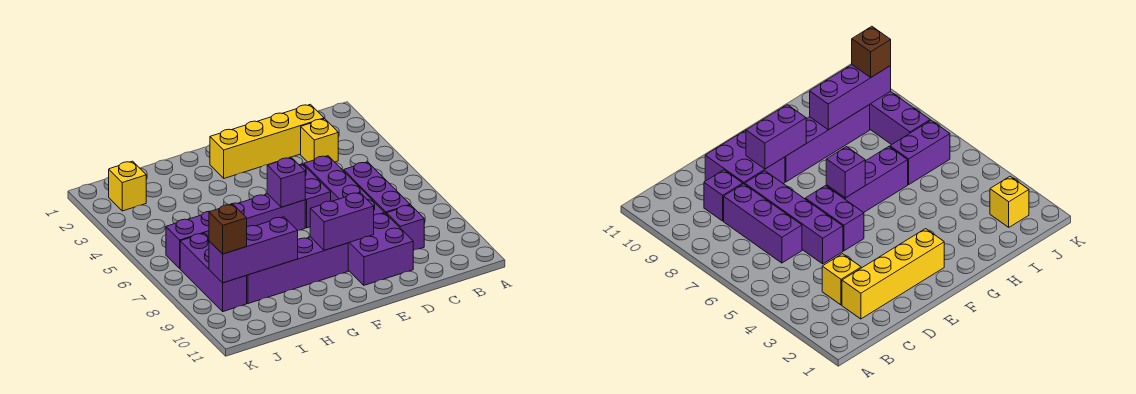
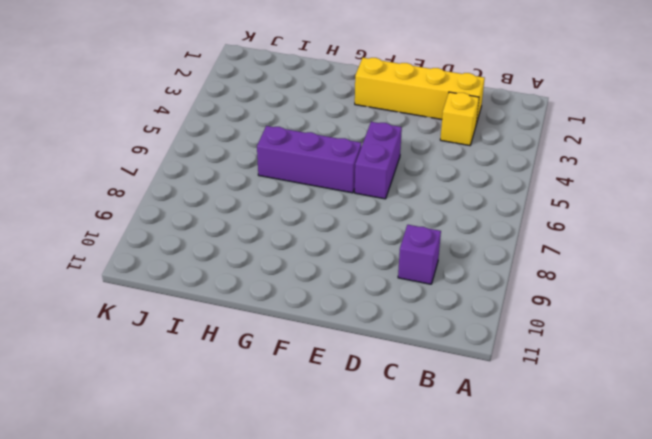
none -> purple 1x3 brick [344,162,410,214]
none -> purple 1x4 brick [304,156,384,215]
none -> purple 2x2 brick [348,213,413,285]

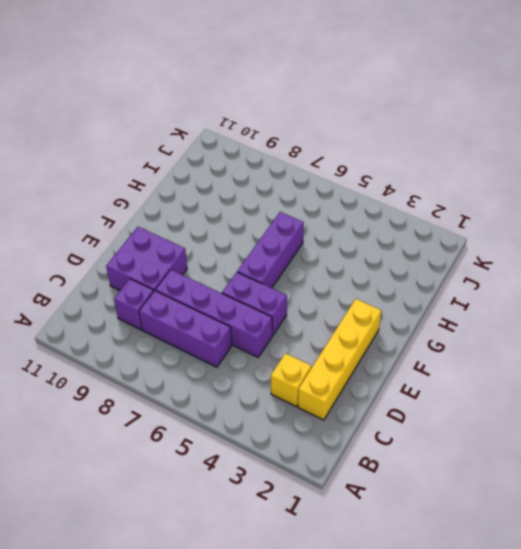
none -> purple 1x4 brick [247,237,348,304]
none -> purple 1x2 brick [166,211,210,268]
none -> yellow 1x1 brick [109,161,146,211]

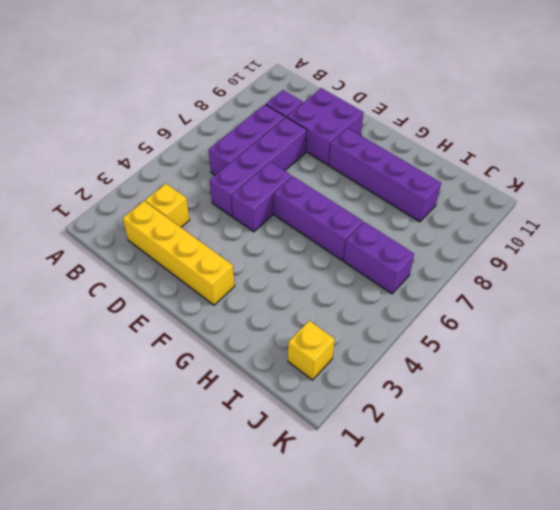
none -> purple 1x3 brick [180,233,247,312]
none -> purple 1x2 brick [310,193,374,250]
none -> purple 1x1 brick [267,158,305,207]

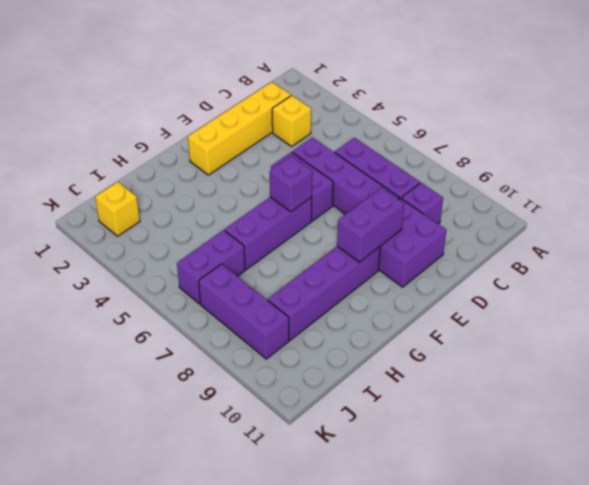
none -> purple 1x3 brick [209,217,298,283]
none -> brown 1x1 brick [209,204,247,254]

